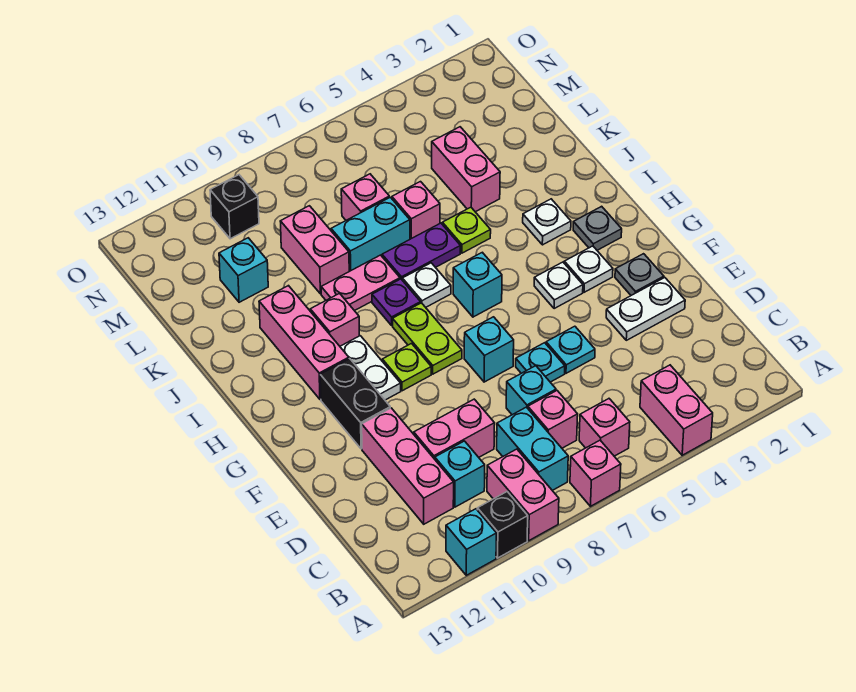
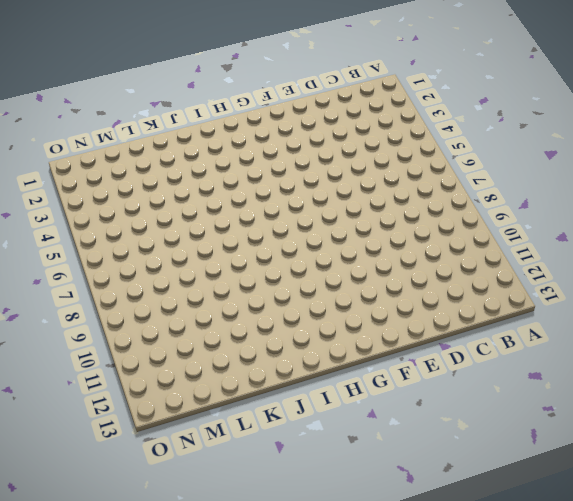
none -> pink 1x2 brick [640,365,713,455]
none -> pink 1x1 brick [570,440,621,506]
none -> pink 1x2 brick [487,449,559,541]
none -> black 1x1 brick [477,492,528,558]

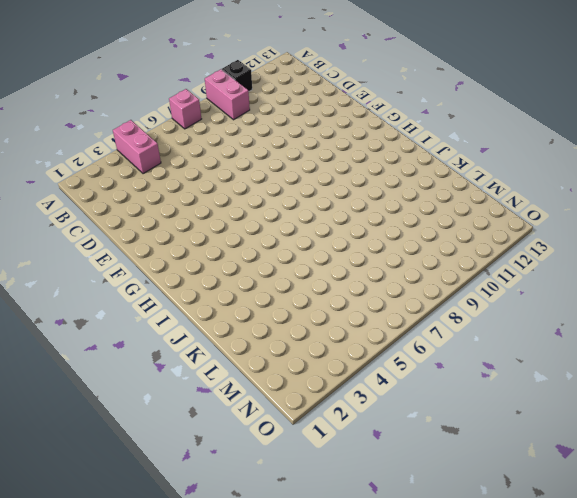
none -> cyan 1x1 brick [446,509,496,575]
none -> pink 1x1 brick [579,399,630,456]
none -> cyan 1x2 brick [497,407,568,491]
none -> pink 1x1 brick [528,391,578,448]

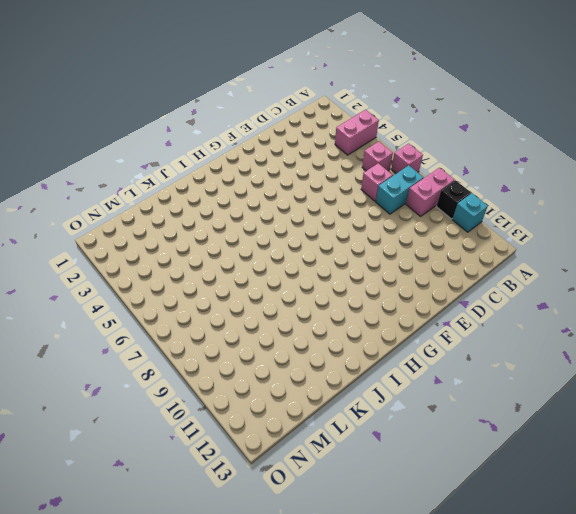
none -> cyan 1x1 brick [435,441,485,507]
none -> pink 1x3 brick [362,408,454,524]
none -> cyan 1x1 brick [506,366,556,415]
none -> pink 1x2 brick [414,399,495,459]

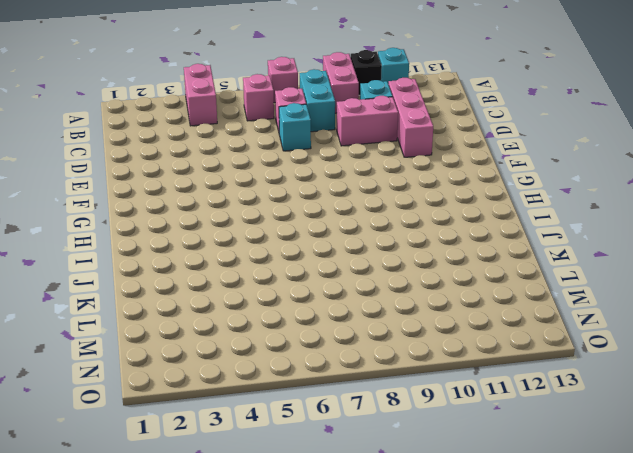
none -> white 1x2 plate [606,278,685,340]
none -> cyan 1x1 plate [546,326,595,373]
none -> cyan 1x1 plate [516,343,565,382]
none -> grey 1x1 plate [615,254,664,295]

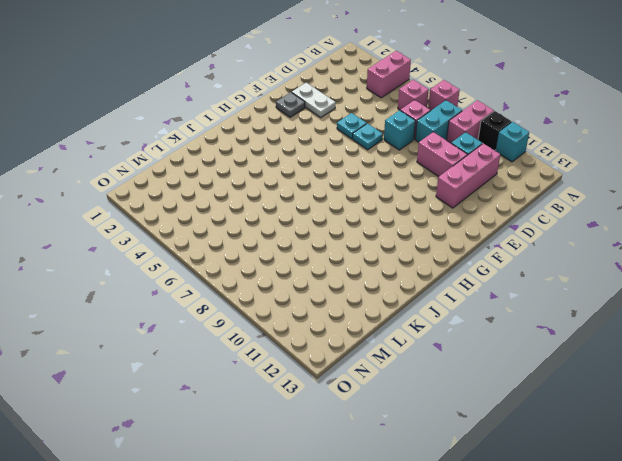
none -> cyan 1x1 brick [464,317,514,382]
none -> black 1x2 brick [320,359,390,449]
none -> white 1x1 plate [564,246,613,292]
none -> white 1x1 plate [534,262,583,309]

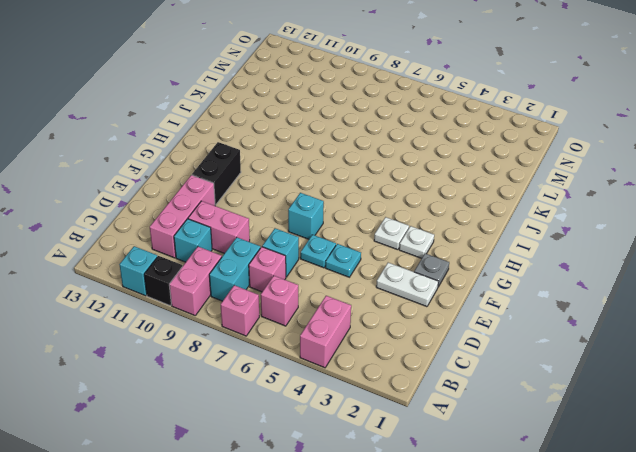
none -> lime 1x2 plate [393,303,462,374]
none -> lime 1x1 plate [382,344,431,391]
none -> white 1x2 plate [340,336,401,400]
none -> grey 1x1 plate [573,206,622,250]

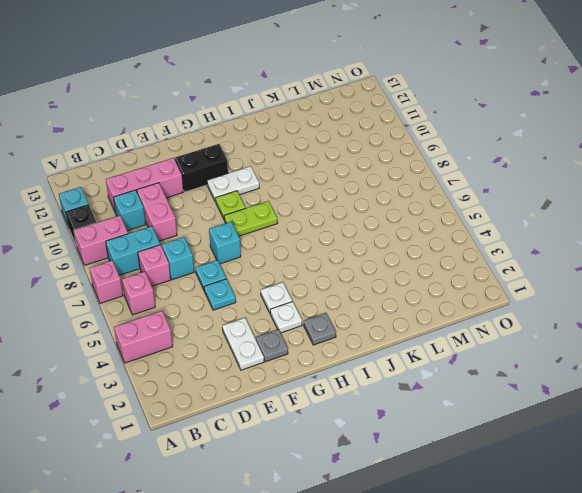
none -> cyan 1x1 brick [453,252,502,317]
none -> pink 1x3 brick [259,286,349,399]
none -> white 1x1 plate [523,199,571,245]
none -> white 1x1 plate [402,263,451,307]

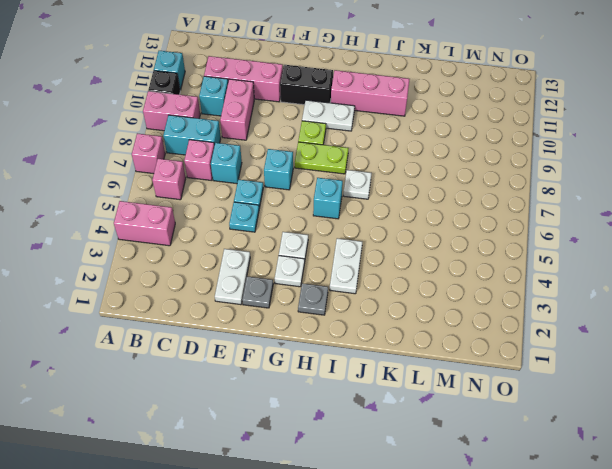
white 1x2 plate [330,238,362,294] -> white 1x1 plate [523,199,571,245]
none -> purple 1x1 plate [372,279,421,325]
none -> pink 1x1 brick [310,293,359,346]
none -> lime 1x1 plate [442,207,491,253]
none -> purple 1x2 plate [382,223,461,279]

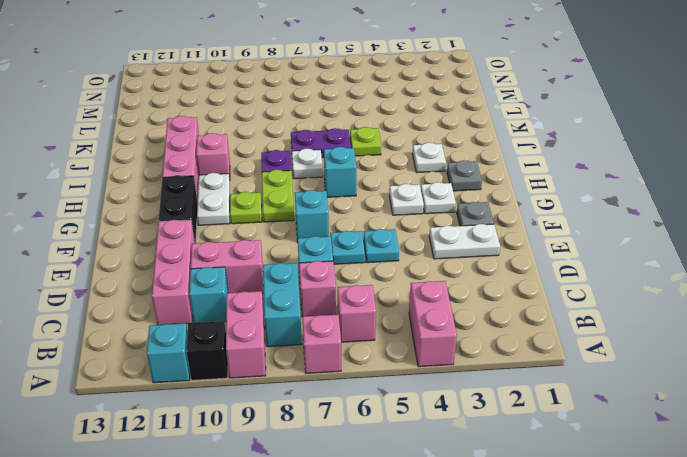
none -> pink 1x2 plate [321,255,400,311]
none -> pink 1x2 brick [432,127,500,212]
none -> pink 1x1 brick [392,182,440,239]
none -> cyan 1x2 brick [331,197,410,271]

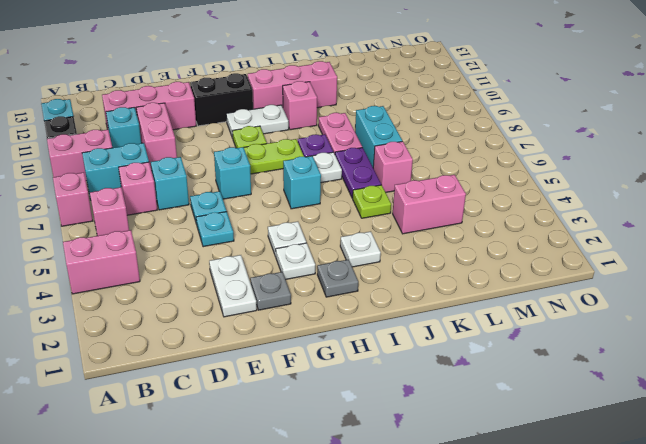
none -> pink 1x2 brick [280,206,349,294]
none -> pink 1x1 brick [341,174,389,220]
none -> cyan 1x1 brick [219,238,268,302]
none -> black 1x1 brick [210,175,259,239]

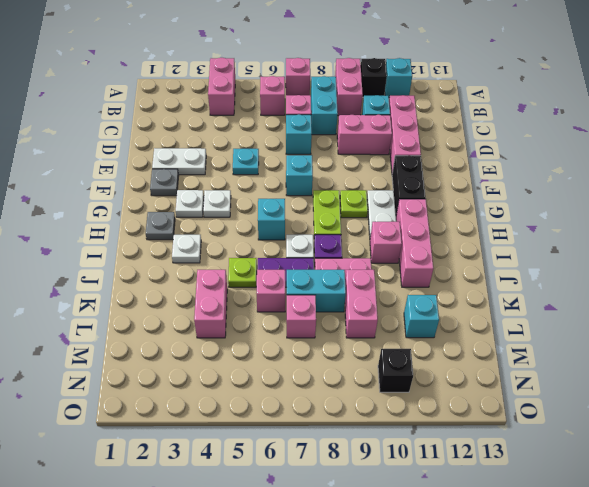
none -> cyan 1x1 plate [516,343,565,382]

